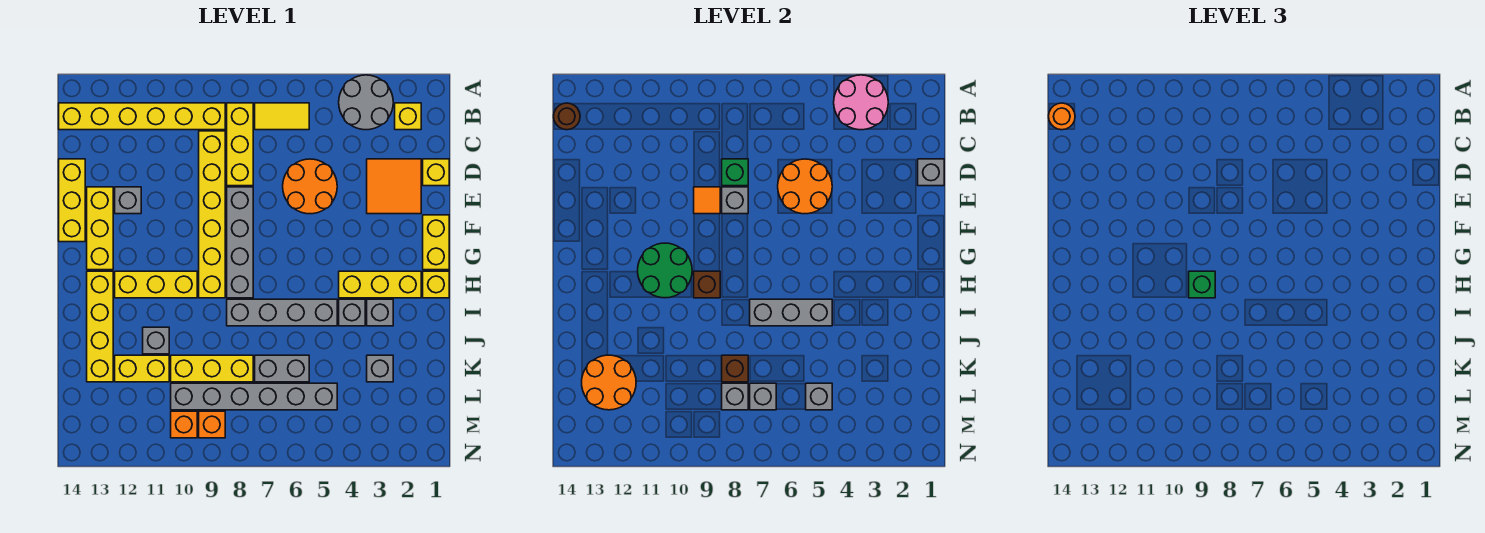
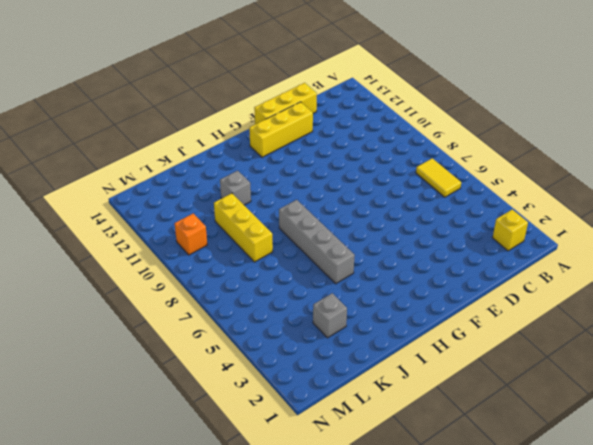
none -> grey 2x2 round brick [339,75,393,130]
none -> yellow 1x3 brick [227,103,253,186]
none -> yellow 1x6 brick [59,103,225,130]
none -> yellow 1x6 brick [199,131,225,298]

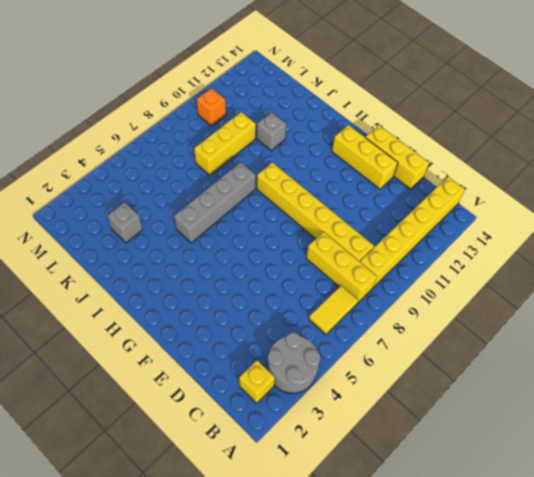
none -> yellow 1x1 brick [423,159,449,186]
none -> orange 2x2 tile [367,159,421,214]
none -> orange 2x2 round brick [283,159,337,214]
none -> grey 1x4 brick [227,187,253,298]

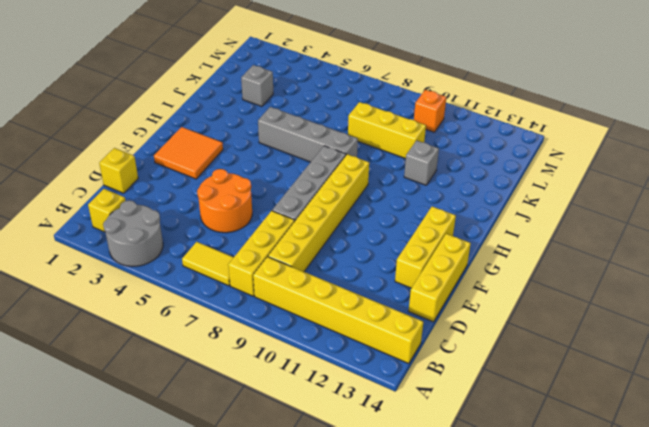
orange 2x2 tile [154,127,223,179] -> orange 2x2 tile moved to [367,159,421,214]
none -> grey 1x1 brick [115,187,141,214]
none -> yellow 1x2 brick [423,215,449,270]
none -> yellow 1x1 brick [423,271,449,298]
none -> yellow 1x3 brick [339,271,421,298]

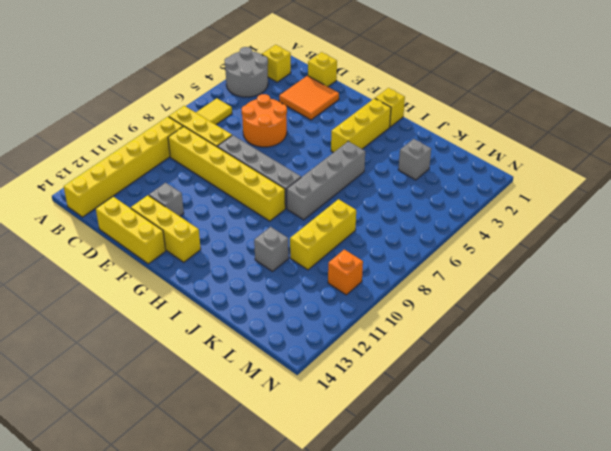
none -> yellow 1x2 brick [423,215,449,270]
none -> yellow 1x3 brick [115,271,197,298]
none -> yellow 1x4 brick [87,271,113,382]
none -> grey 1x1 brick [367,299,393,326]

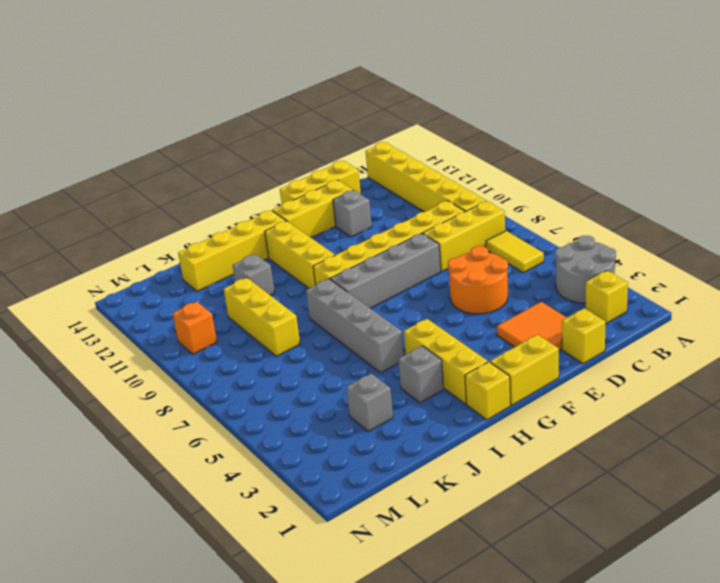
none -> grey 1x1 brick [339,299,365,326]
none -> grey 1x2 brick [255,355,309,382]
none -> yellow 1x2 brick [115,355,169,382]
none -> grey 1x6 brick [171,383,337,410]

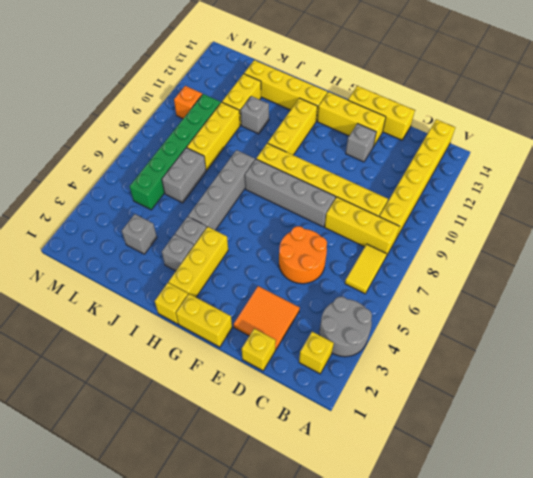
green 1x6 brick [130,94,221,210] -> grey 1x6 brick [171,383,337,410]
none -> orange 1x1 brick [199,411,225,438]
none -> pink 2x2 round brick [834,75,888,130]
none -> brown 1x1 round brick [554,103,580,130]
none -> grey 1x1 brick [918,159,944,186]

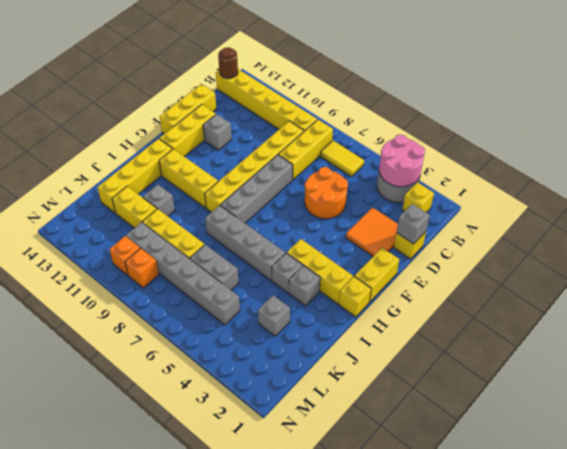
none -> orange 2x2 round brick [778,159,832,214]
none -> green 1x1 brick [722,159,748,186]
none -> grey 1x1 brick [722,187,748,214]
none -> orange 1x1 tile [694,187,720,214]

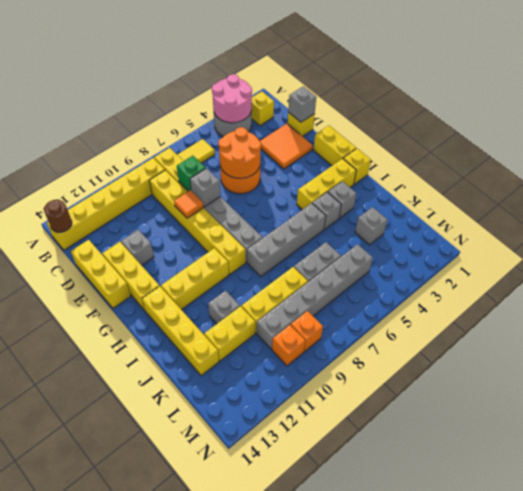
none -> green 2x2 round brick [638,243,692,298]
none -> brown 1x1 brick [694,271,720,298]
none -> grey 1x3 brick [750,299,832,326]
none -> brown 1x1 brick [722,355,748,382]

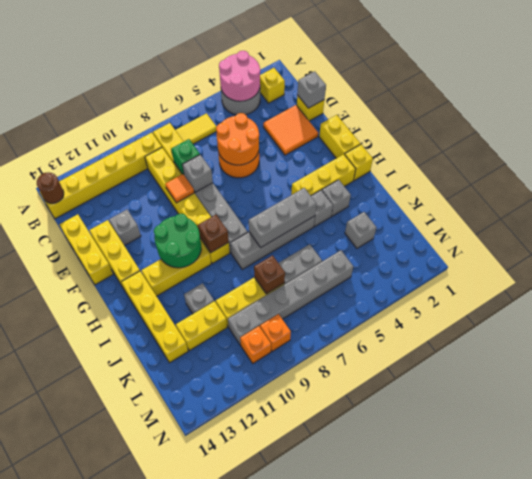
none -> orange 2x2 round brick [582,355,636,410]
none -> grey 1x1 brick [806,383,832,410]
none -> grey 1x1 brick [750,383,776,410]
none -> grey 1x1 brick [722,383,748,410]

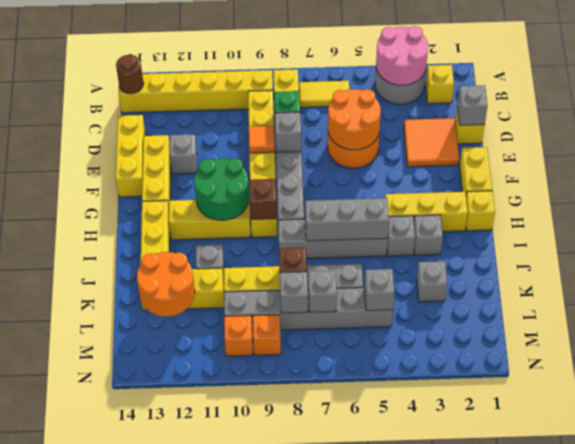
none -> orange 1x1 round brick [1049,103,1075,130]
none -> green 1x1 brick [1189,271,1215,298]

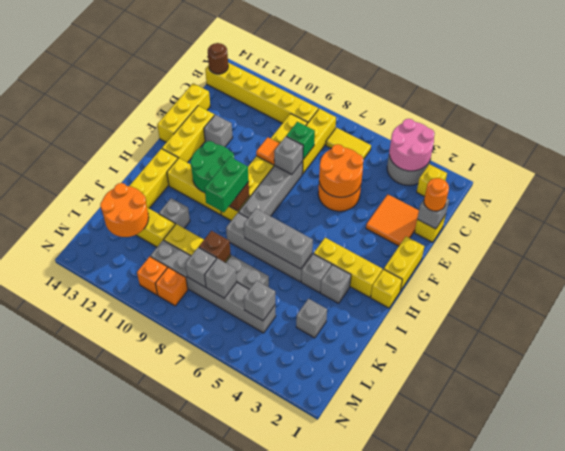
orange 1x1 round brick [424,178,449,211] -> orange 1x1 round brick moved to [1049,103,1075,130]
green 1x2 brick [205,157,249,212] -> green 1x1 brick [1189,271,1215,298]

